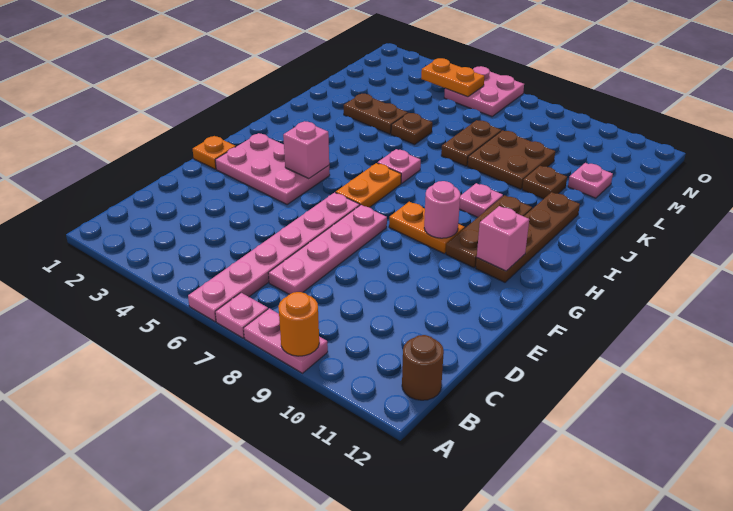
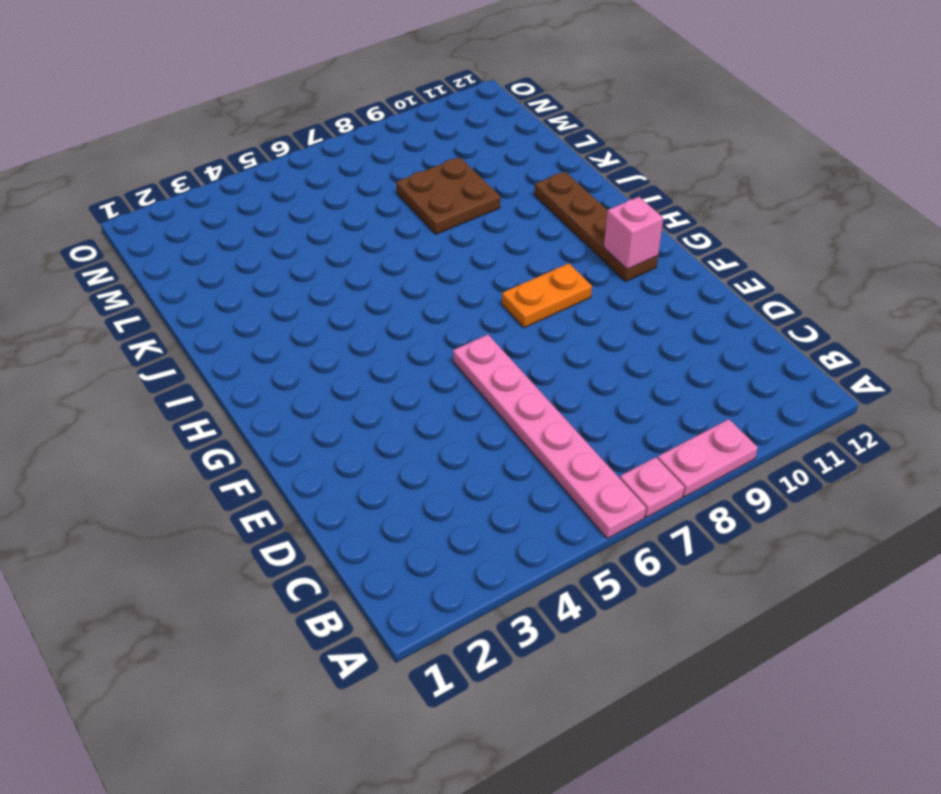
none -> brown 1x1 round brick [402,335,444,400]
none -> pink 1x4 plate [268,205,387,294]
none -> orange 1x1 plate [193,136,236,169]

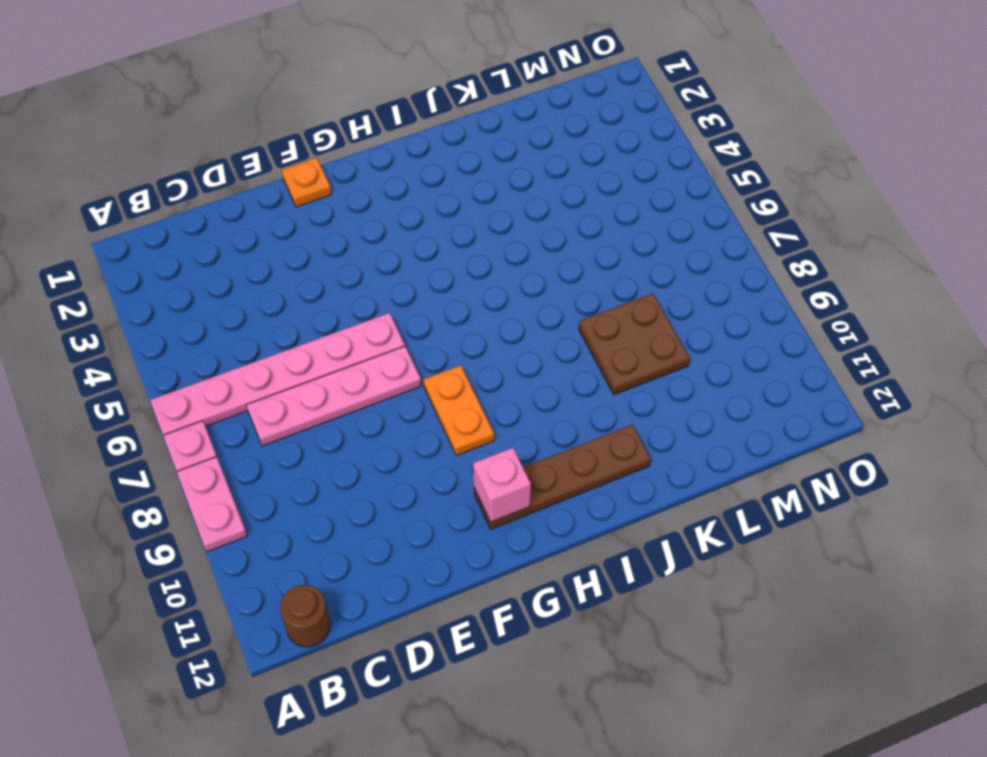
none -> pink 2x3 plate [215,133,330,205]
none -> orange 1x2 plate [336,163,401,207]
none -> brown 1x3 plate [446,195,532,268]

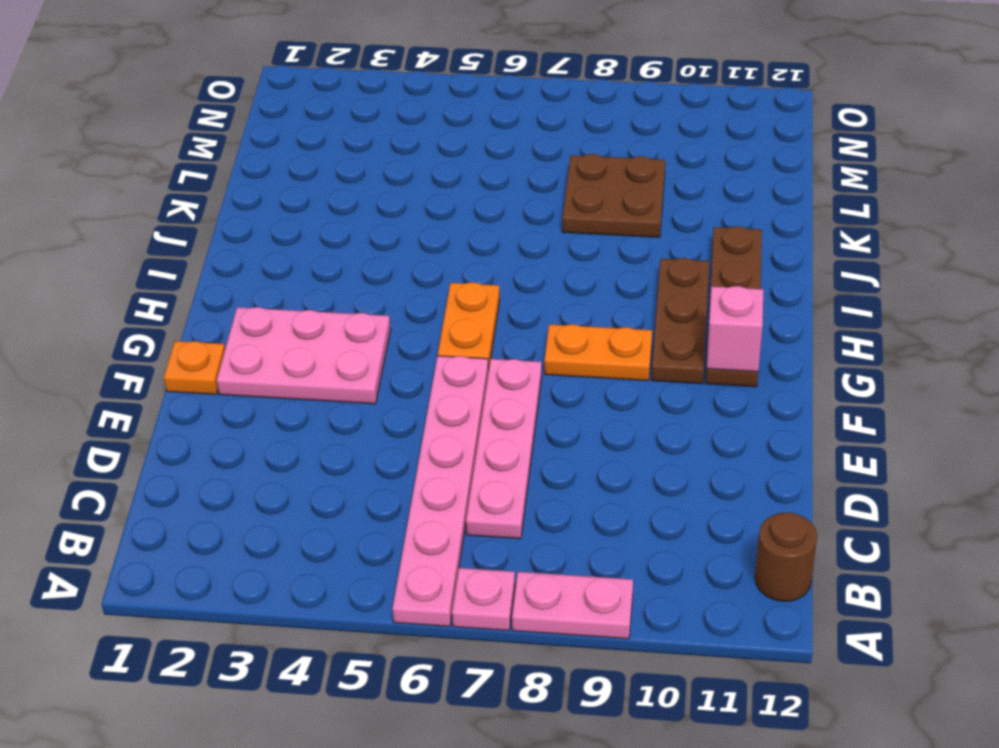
none -> pink 1x1 plate [377,149,421,183]
none -> pink 1x1 plate [459,183,503,217]
none -> brown 1x2 plate [344,94,408,134]

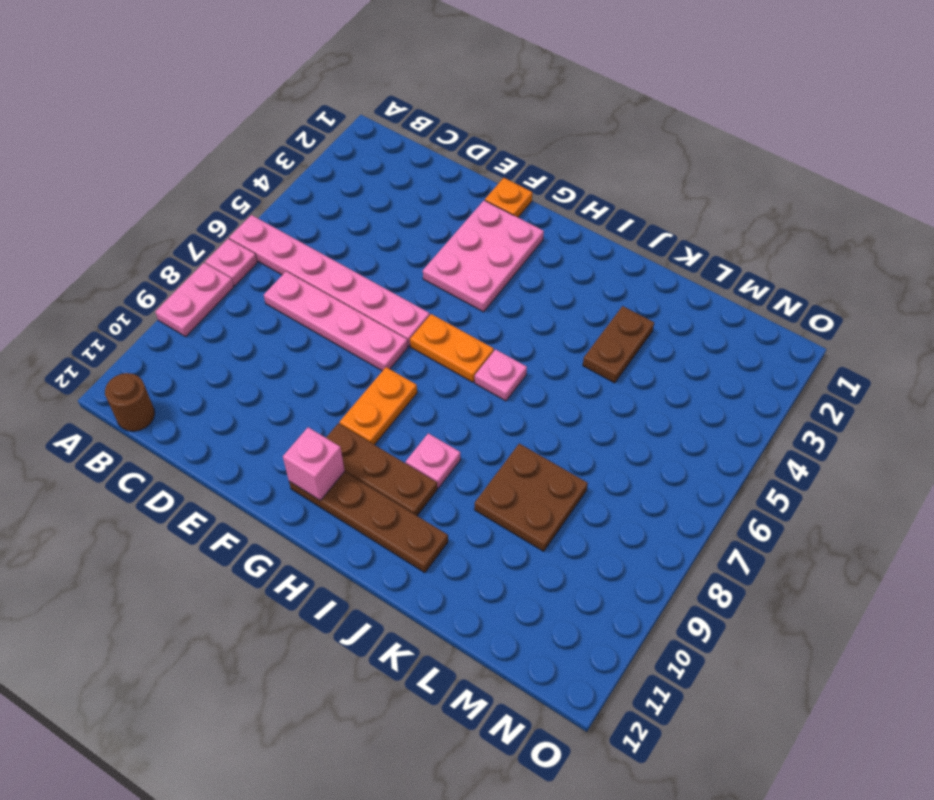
none -> brown 1x1 plate [391,113,432,145]
none -> brown 1x2 plate [441,120,501,166]
none -> brown 1x1 plate [522,166,567,199]

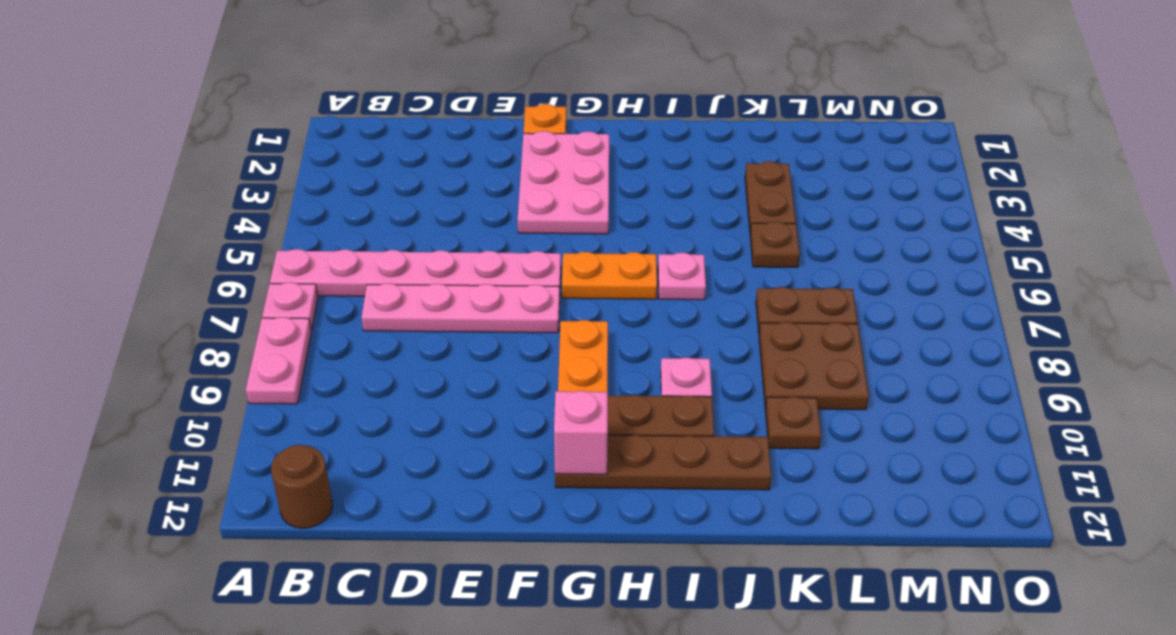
none -> pink 1x1 plate [568,163,613,198]
none -> pink 2x2 plate [444,66,524,117]
none -> orange 1x1 round brick [278,292,319,356]

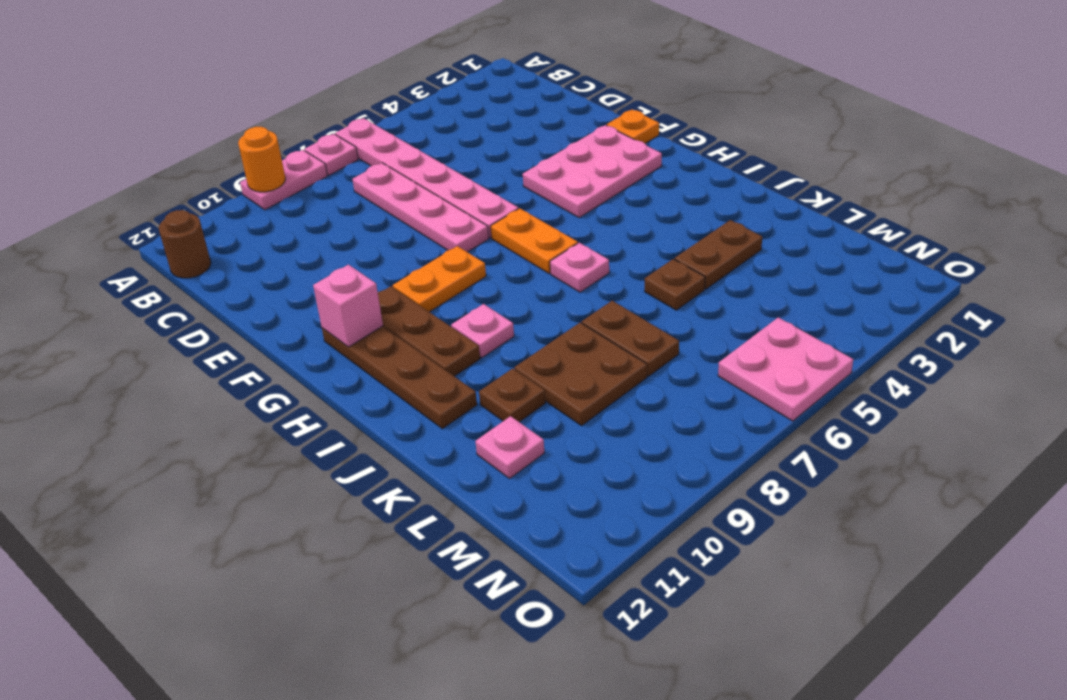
none -> pink 1x1 brick [283,121,329,179]
none -> pink 1x1 round brick [424,181,460,238]
none -> orange 1x2 plate [421,58,485,97]

